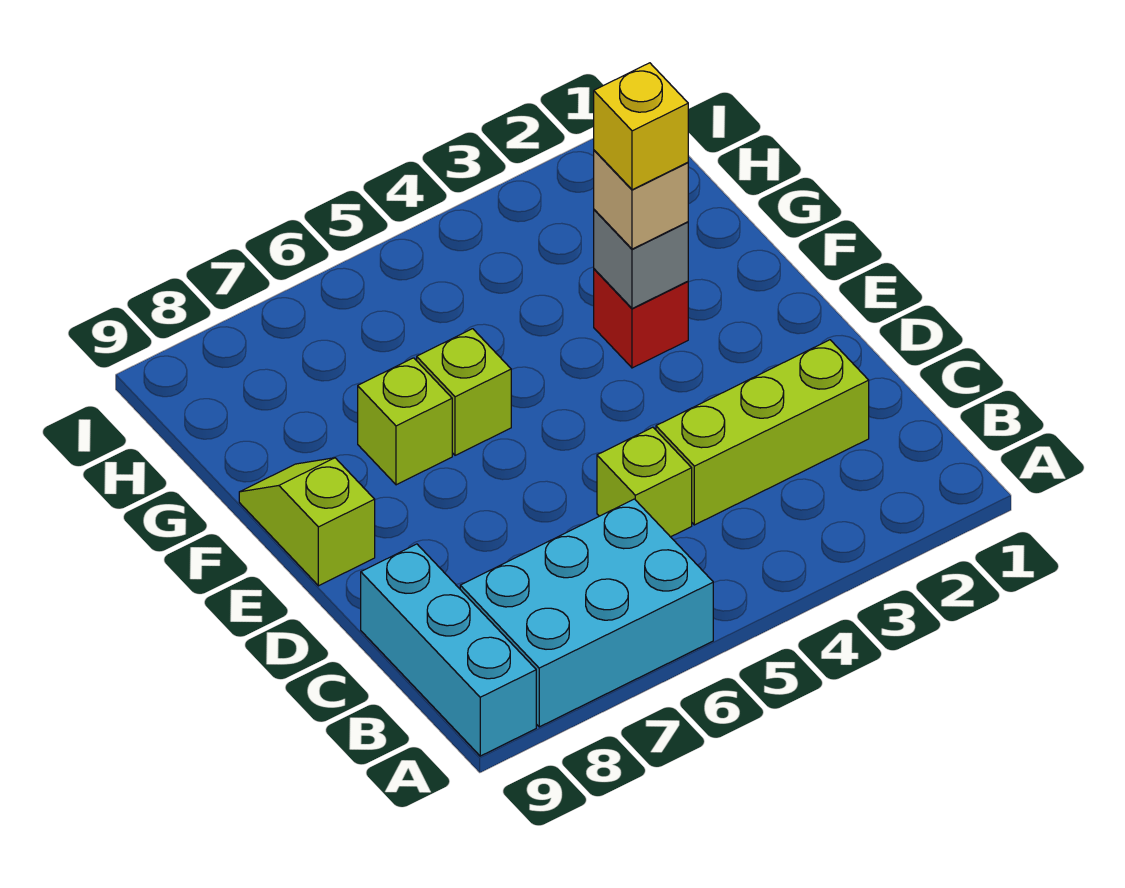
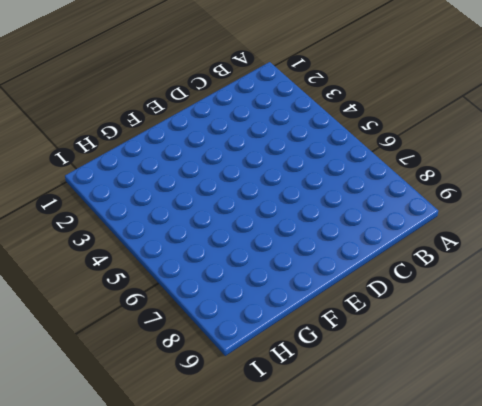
none -> cyan 2x3 brick [460,499,713,727]
none -> cyan 1x3 brick [361,544,536,756]

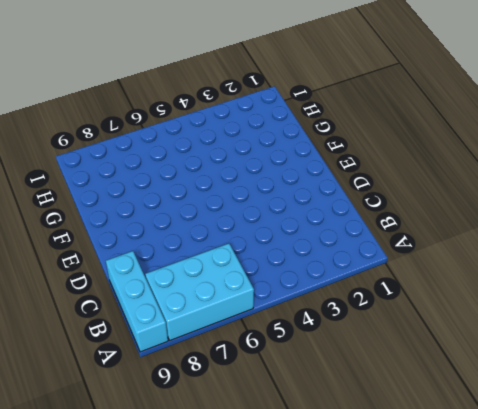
none -> lime 1x3 brick [656,340,869,525]
none -> lime 1x1 brick [597,427,692,537]

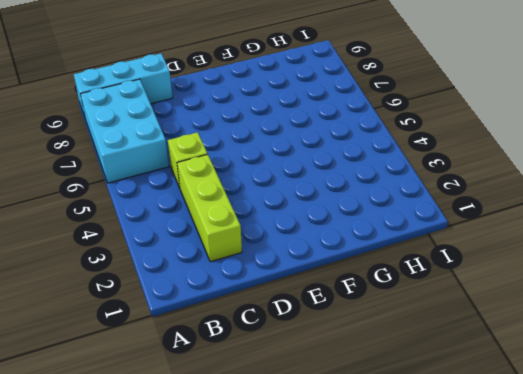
none -> lime 1x2 slope [239,458,375,586]
none -> red 1x1 brick [594,269,688,368]

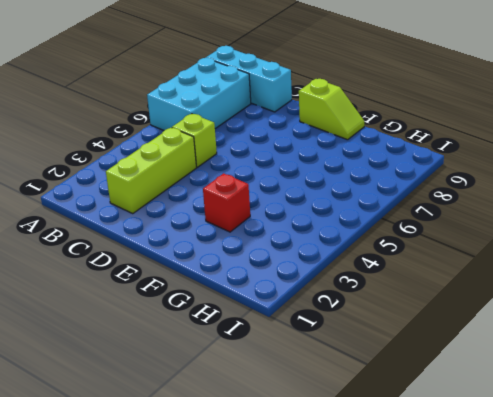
none -> lime 1x1 brick [417,329,511,455]
none -> lime 1x1 brick [358,358,452,485]

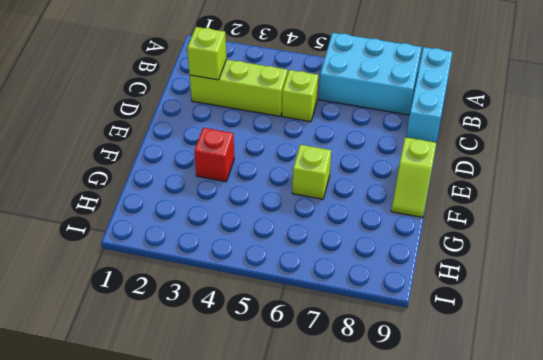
lime 1x1 brick [187,27,226,80] -> lime 1x1 brick moved to [358,358,452,485]
none -> grey 1x1 brick [594,210,688,309]
none -> tan 1x1 brick [594,150,688,249]

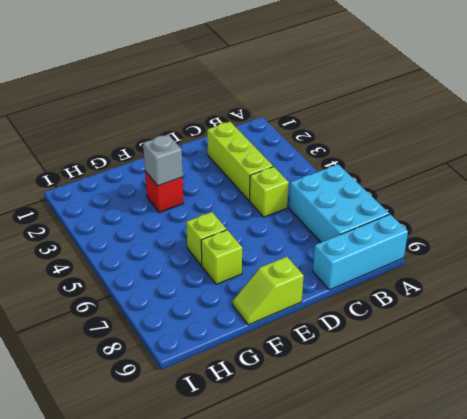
none -> tan 1x1 brick [594,150,688,249]
none -> yellow 1x1 brick [594,63,688,190]

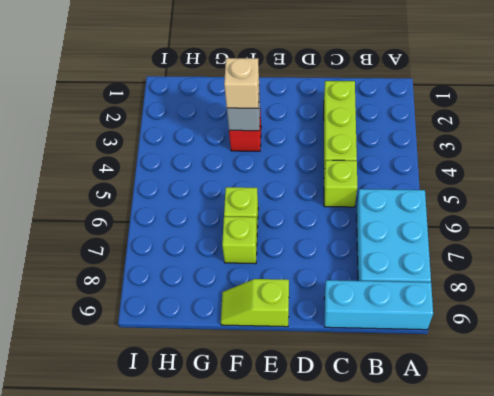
none -> yellow 1x1 brick [594,63,688,190]

